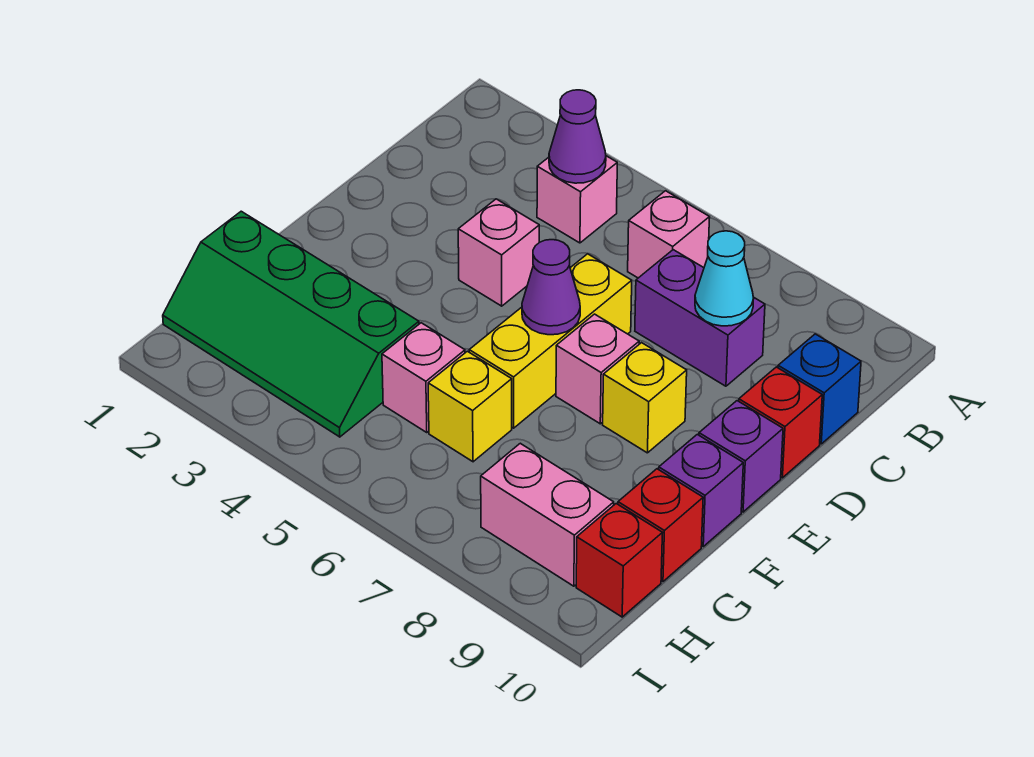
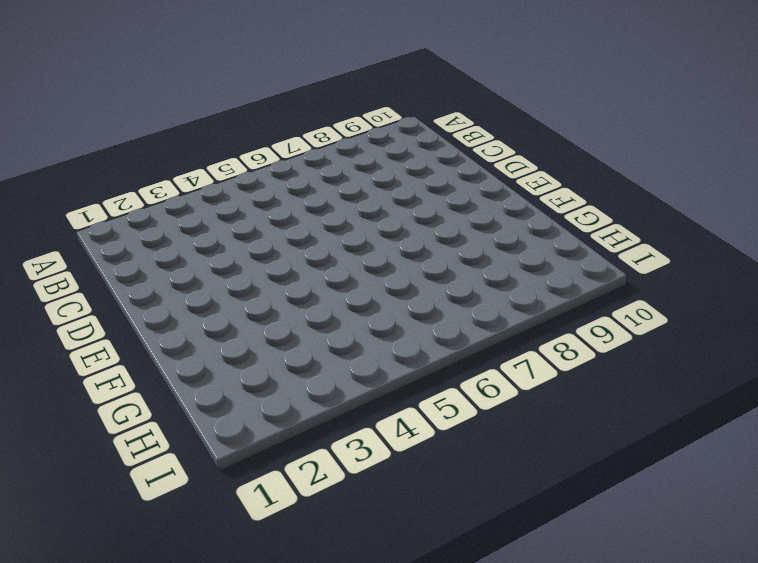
none -> pink 1x1 brick [537,156,617,243]
none -> pink 1x1 brick [628,191,710,278]
none -> purple 1x2 brick [635,250,765,386]

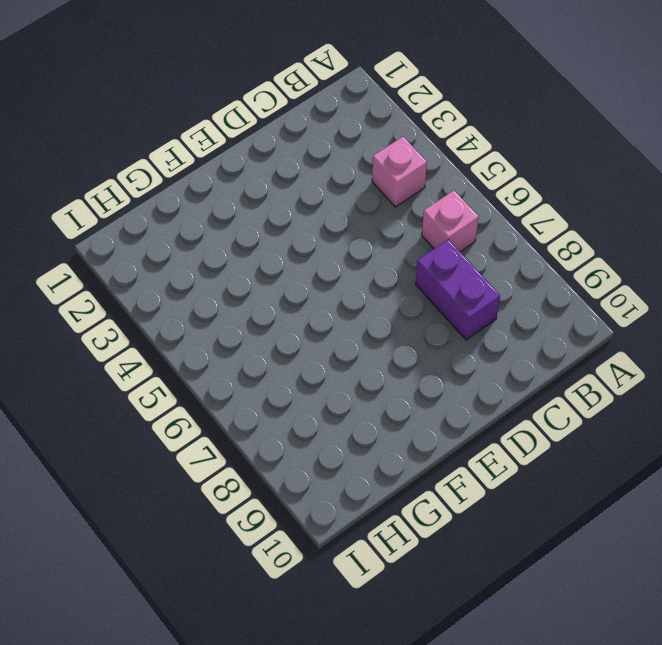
none -> blue 1x1 brick [778,334,861,444]
none -> pink 1x1 brick [458,199,539,306]
none -> yellow 1x3 brick [469,254,632,428]

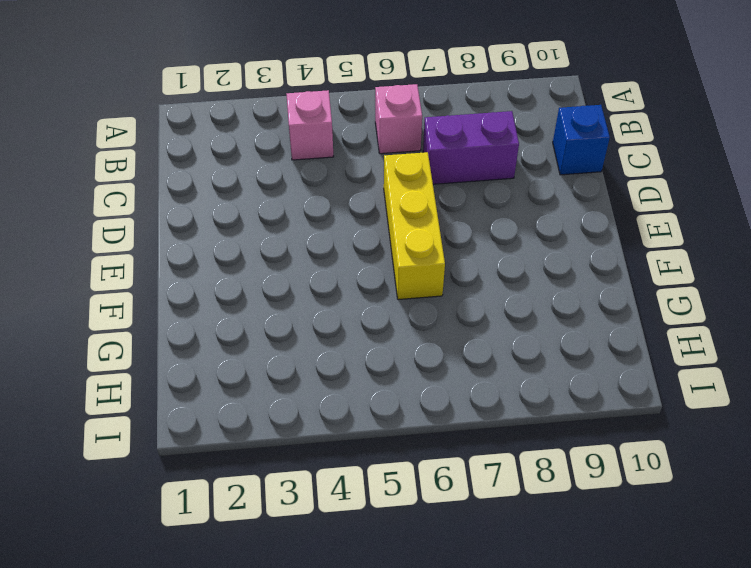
none -> pink 1x1 brick [458,199,539,306]
none -> red 1x1 brick [739,367,822,478]
none -> pink 1x1 brick [556,314,639,424]

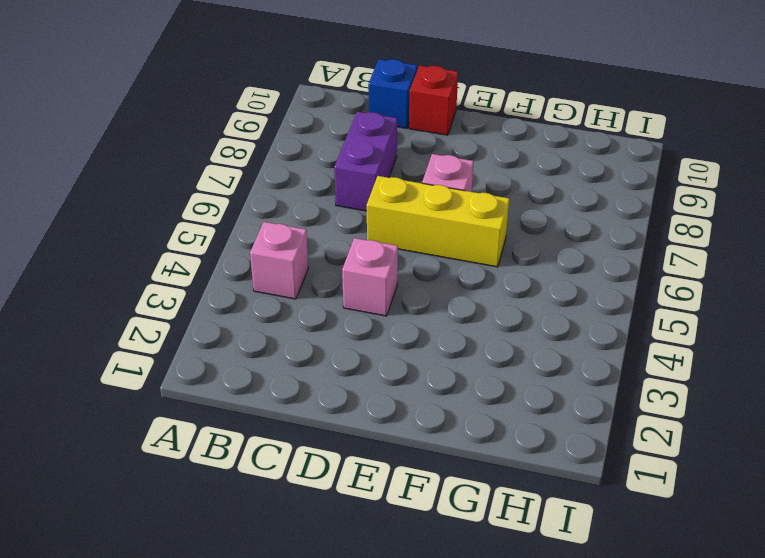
none -> pink 1x1 brick [628,191,710,278]
none -> yellow 1x1 brick [603,343,687,453]
none -> purple 1x1 brick [699,401,783,512]

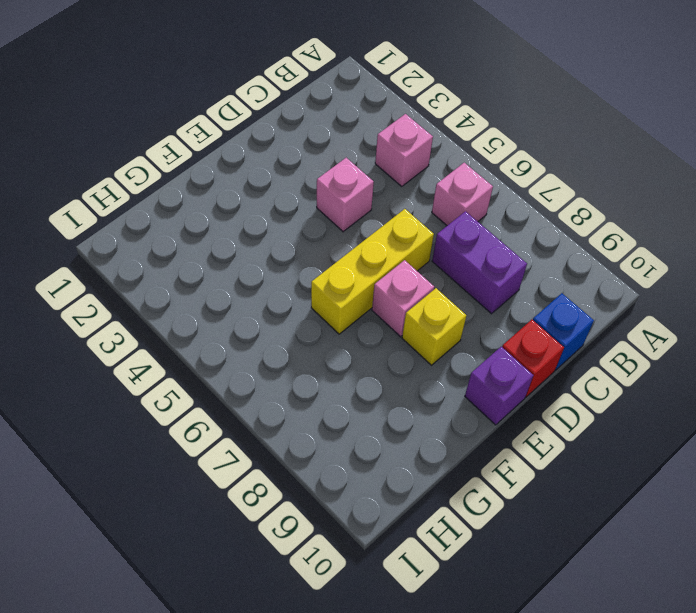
none -> purple 1x1 brick [659,434,743,546]
none -> green 2x4 slope [163,211,419,437]
none -> pink 1x1 brick [382,323,465,432]

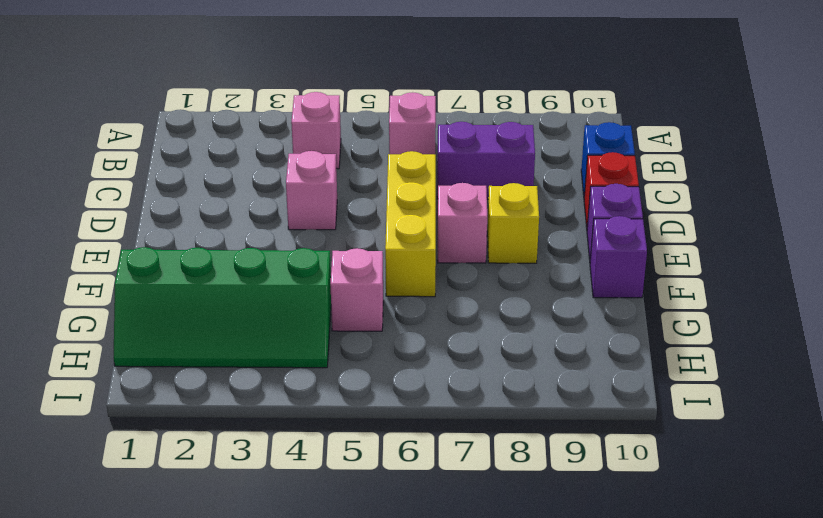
none -> yellow 1x1 brick [428,351,512,462]
none -> red 1x1 brick [618,469,703,582]
none -> pink 1x2 brick [481,443,614,586]

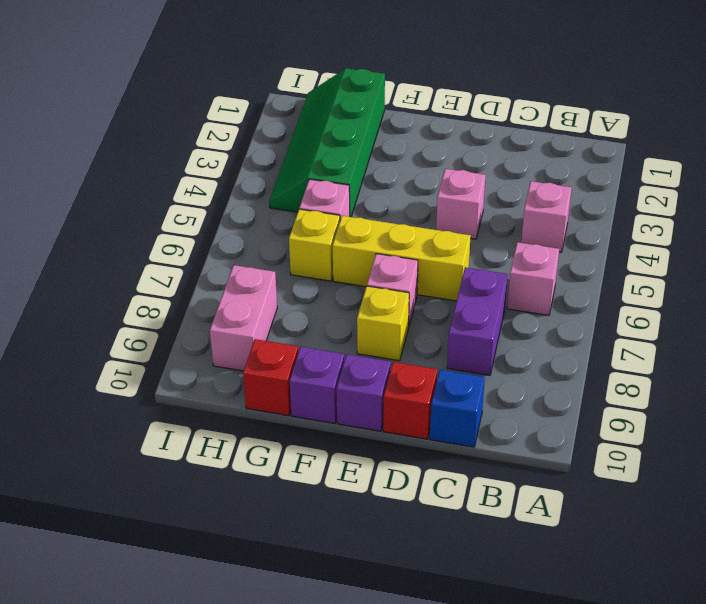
none -> red 1x1 brick [576,504,662,617]
none -> purple 1x1 cone [549,90,606,183]
none -> cyan 1x1 cone [695,231,754,326]

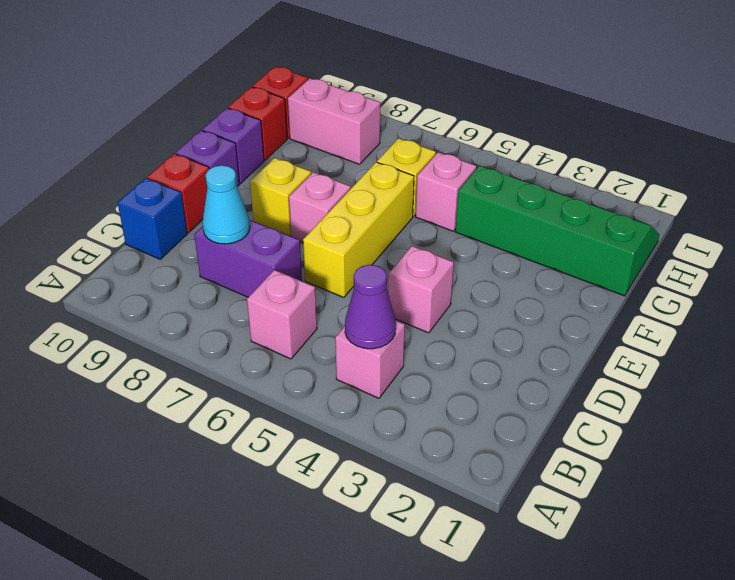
none -> purple 1x1 cone [522,240,580,335]

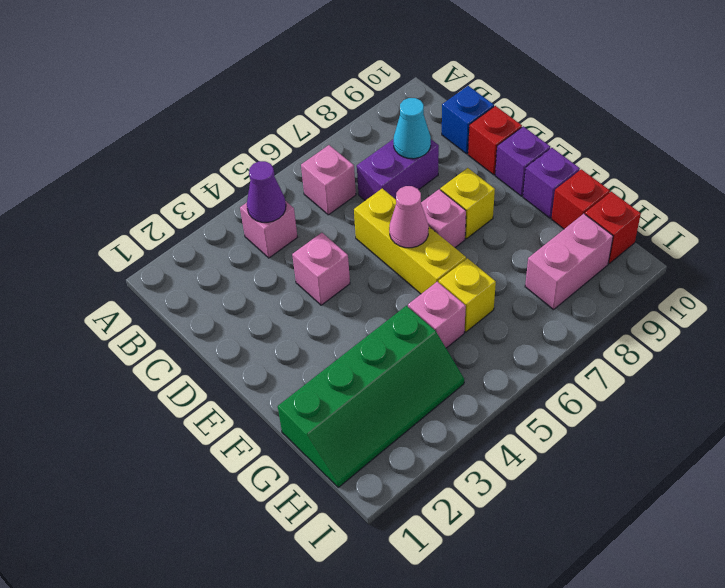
pink 1x1 cone [389,186,429,248] -> purple 1x1 cone [522,240,580,335]

